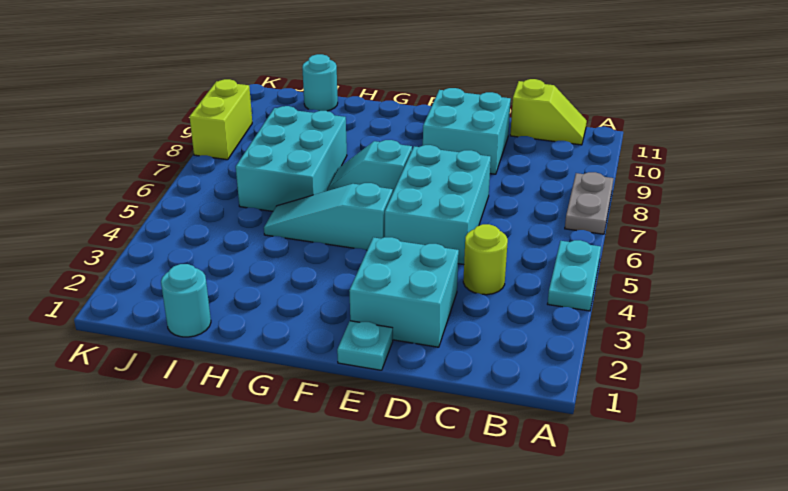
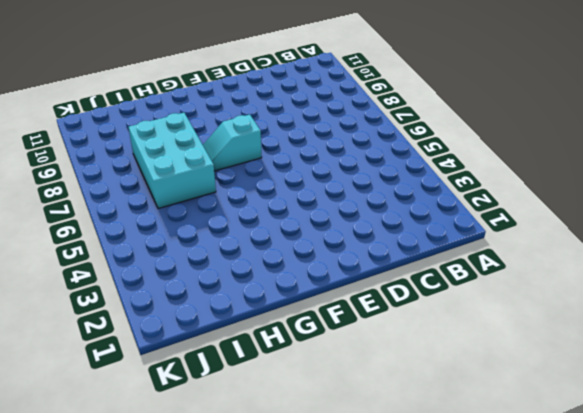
none -> cyan 1x2 plate [548,240,601,311]
none -> grey 1x2 plate [565,172,613,234]
none -> lime 1x2 slope [510,79,587,145]

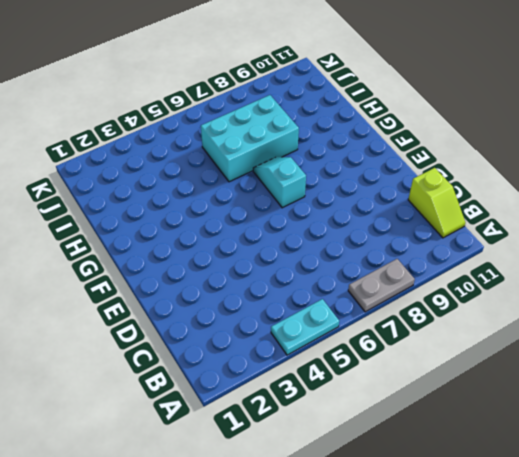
none -> lime 1x1 round brick [463,224,508,295]
none -> cyan 2x2 brick [349,237,459,347]
none -> cyan 2x3 brick [385,145,491,265]

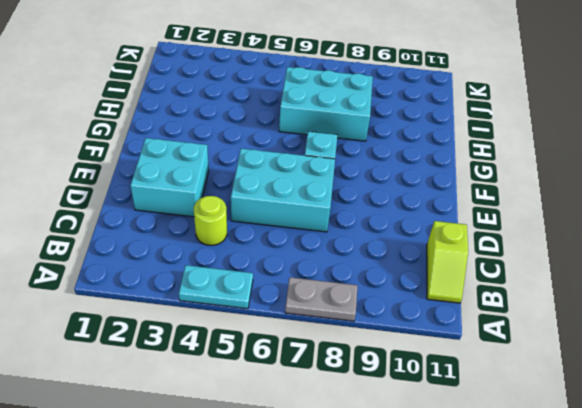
none -> cyan 2x2 brick [423,88,511,174]
none -> cyan 1x1 plate [337,321,393,370]
none -> cyan 1x3 slope [264,183,393,250]

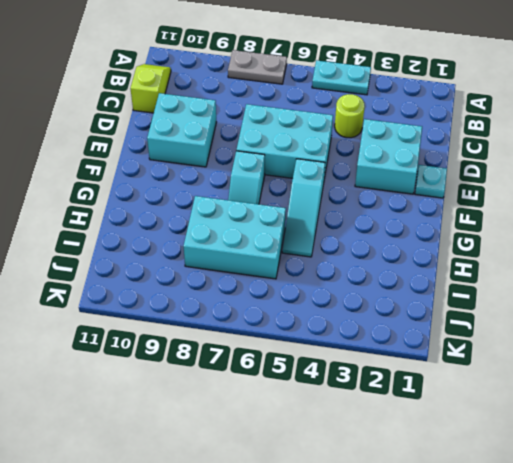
none -> cyan 1x1 round brick [161,264,211,337]
none -> cyan 1x1 round brick [302,54,338,111]
none -> lime 1x2 brick [190,79,252,160]

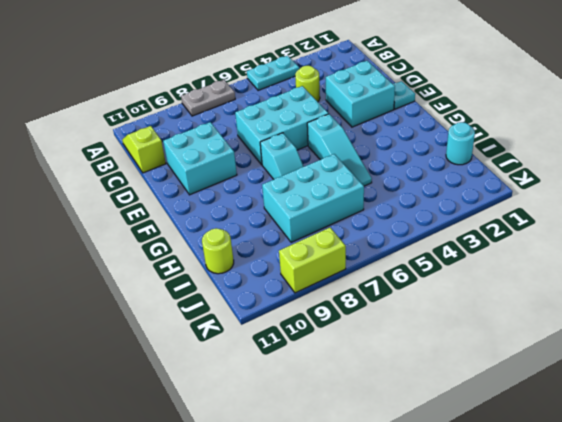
lime 1x1 round brick [202,228,234,274] -> cyan 1x1 round brick [302,54,338,111]

